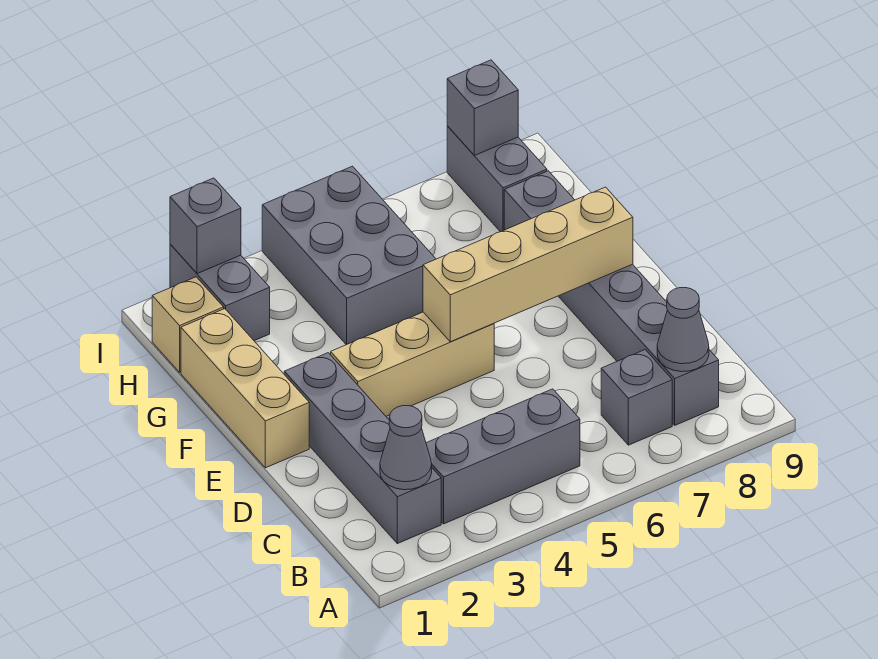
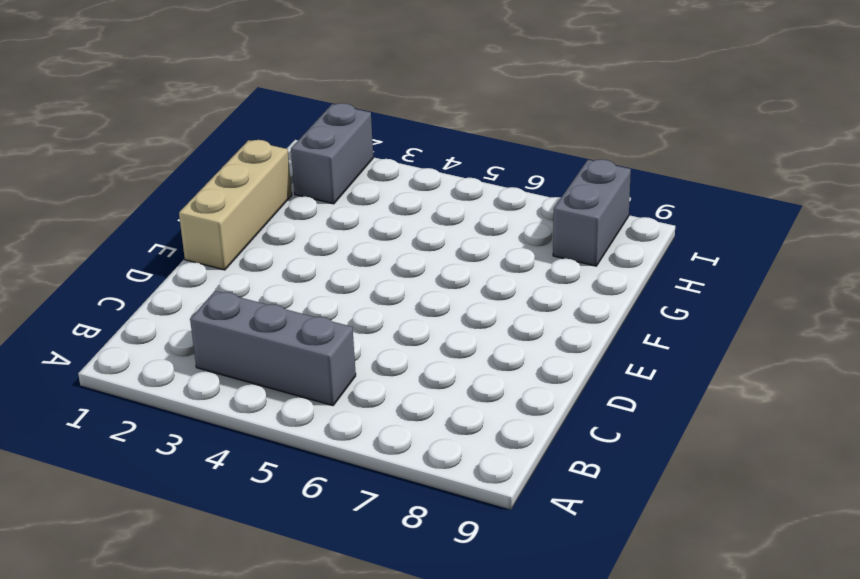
none -> grey 1x4 brick [284,353,441,544]
none -> grey 1x1 brick [601,350,672,445]
none -> grey 1x6 brick [504,171,719,425]

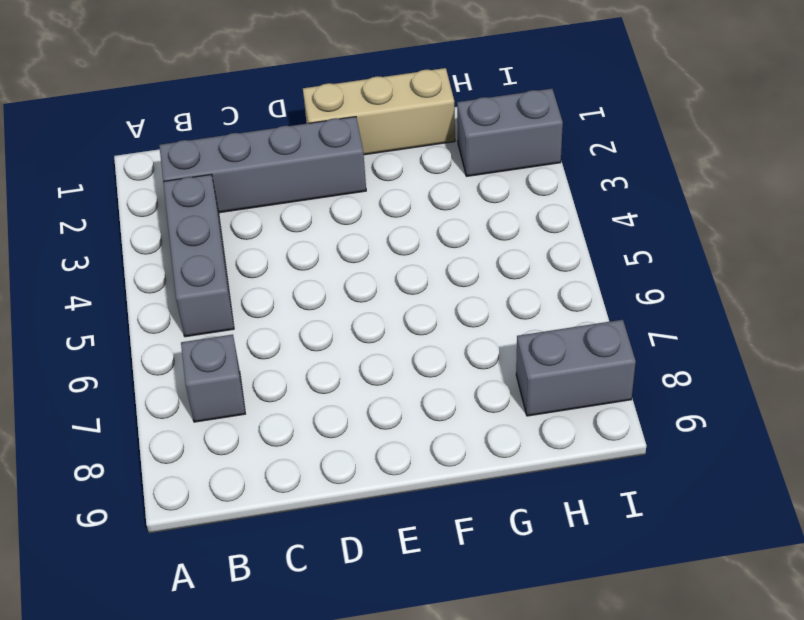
none -> grey 1x6 brick [504,171,719,425]
none -> tan 1x3 brick [330,312,494,416]
none -> grey 2x3 brick [262,166,436,345]

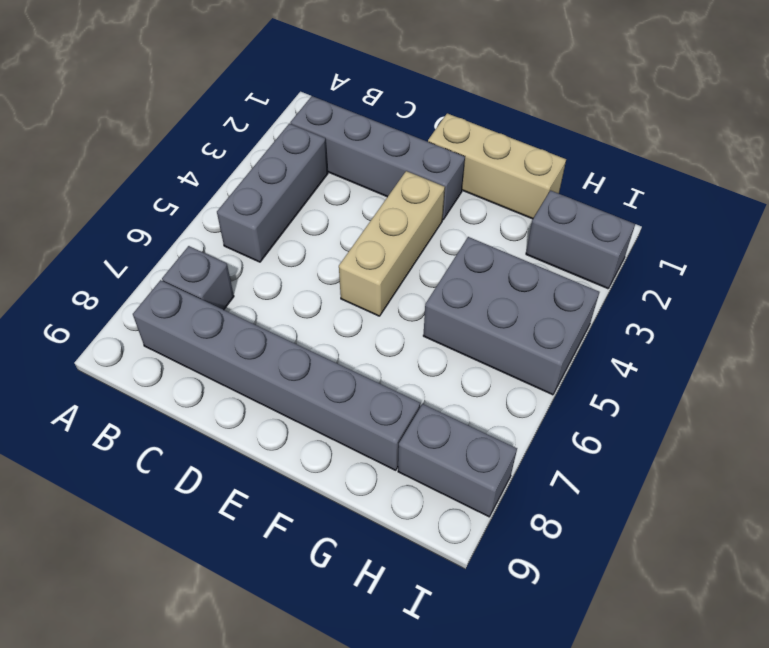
none -> tan 1x1 brick [152,277,224,372]
none -> grey 1x1 cone [380,406,432,490]
none -> grey 1x1 cone [657,288,709,372]

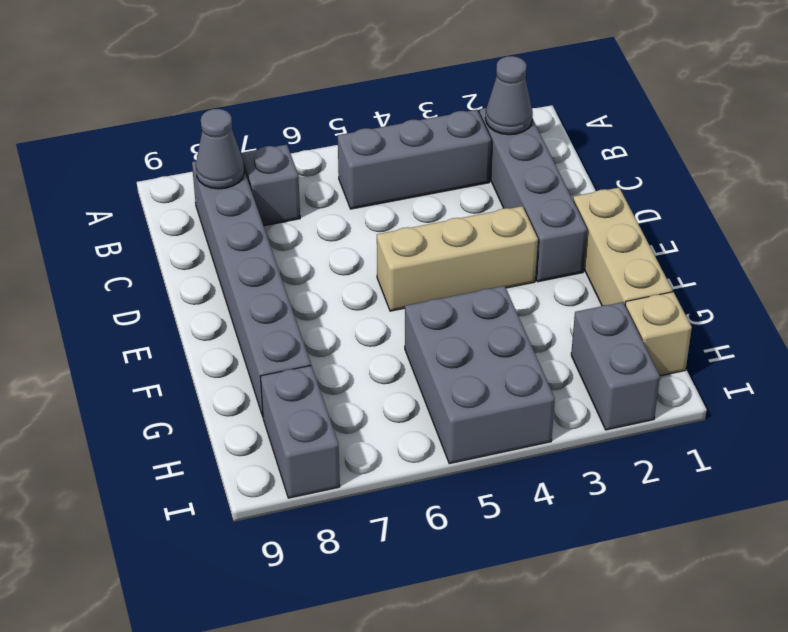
none -> tan 1x4 brick [423,187,633,342]
none -> grey 1x1 brick [170,178,241,274]
none -> grey 1x1 brick [447,60,518,156]

